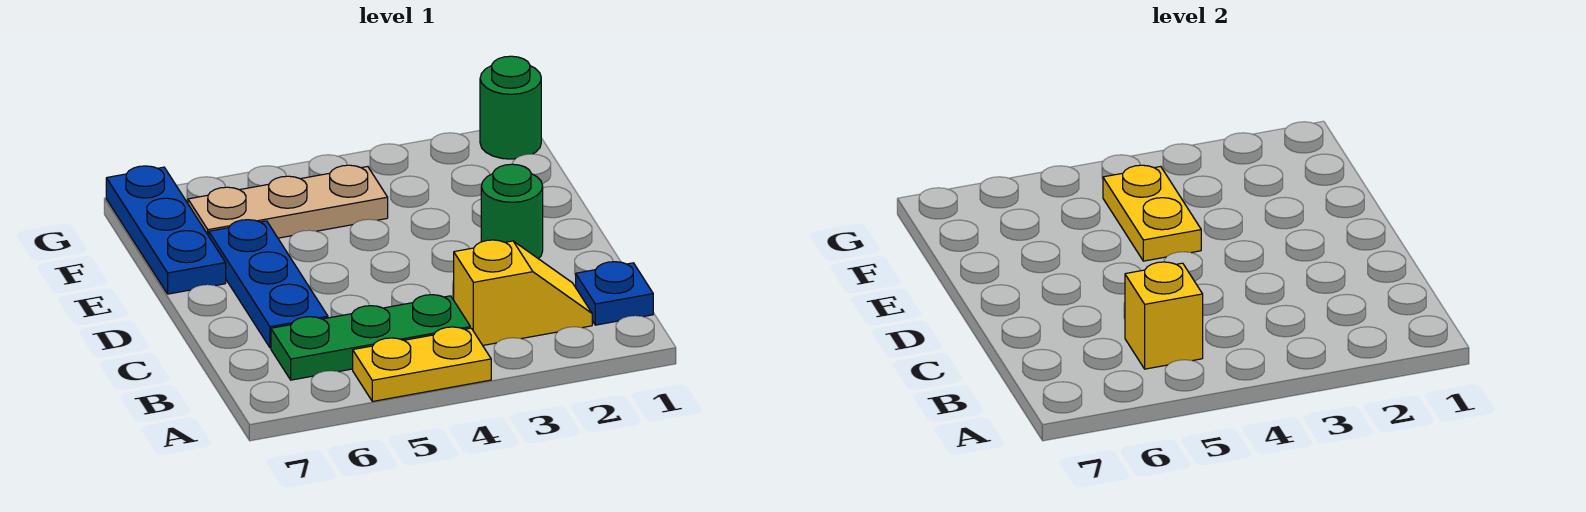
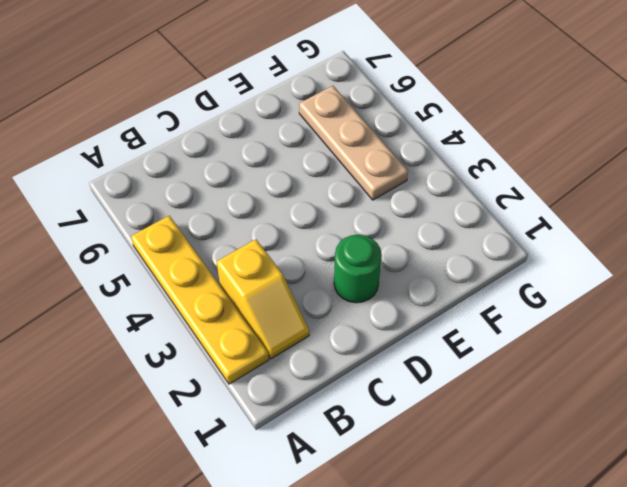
yellow 1x4 plate [131,216,269,384] -> yellow 1x2 plate [353,327,491,401]
none -> blue 1x1 plate [576,262,653,325]
none -> green 1x3 plate [271,295,470,380]

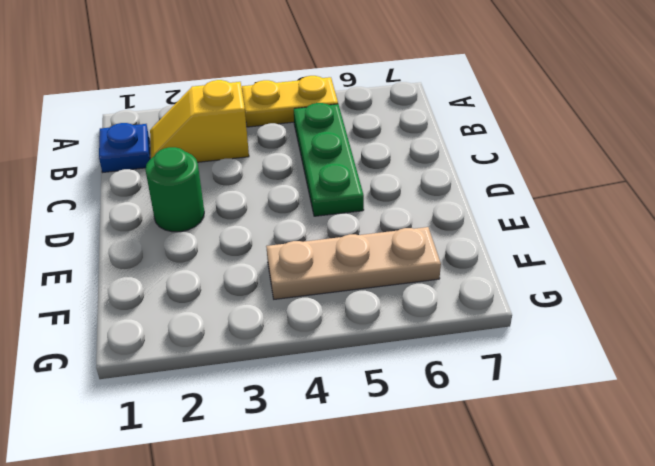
green 1x3 plate [294,103,364,216] -> green 1x3 plate turned to [271,295,470,380]
none -> blue 1x3 plate [209,220,328,348]
none -> blue 1x3 plate [106,166,226,294]

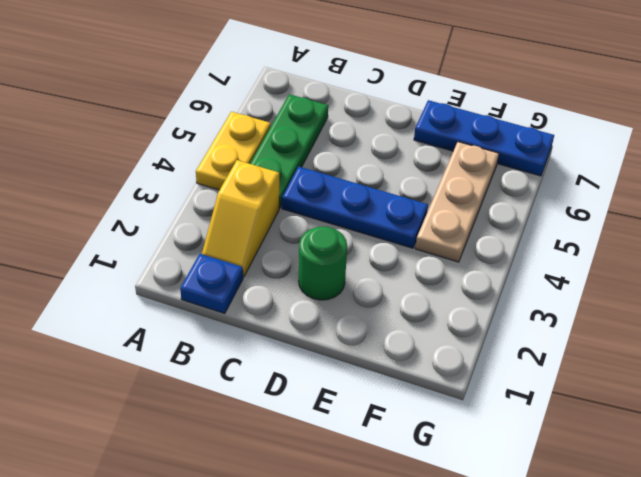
blue 1x3 plate [282,166,428,248] -> blue 1x3 plate moved to [209,220,328,348]
none -> green 1x1 round brick [480,56,541,159]
none -> yellow 1x1 brick [1125,262,1203,369]

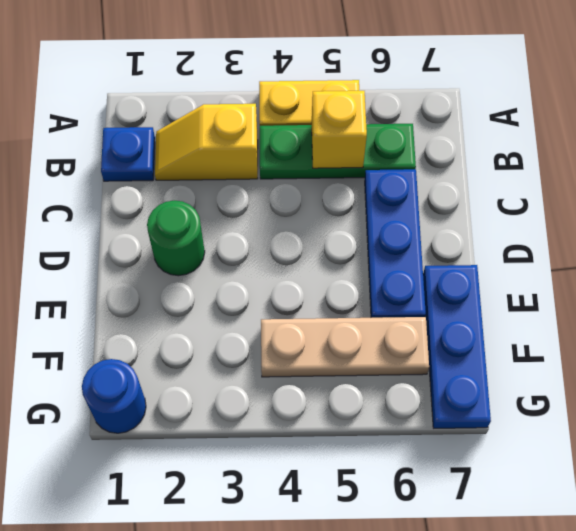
blue 1x1 round brick [82,359,146,433] -> green 1x1 round brick [480,56,541,159]
none -> yellow 1x2 plate [1103,165,1201,261]

